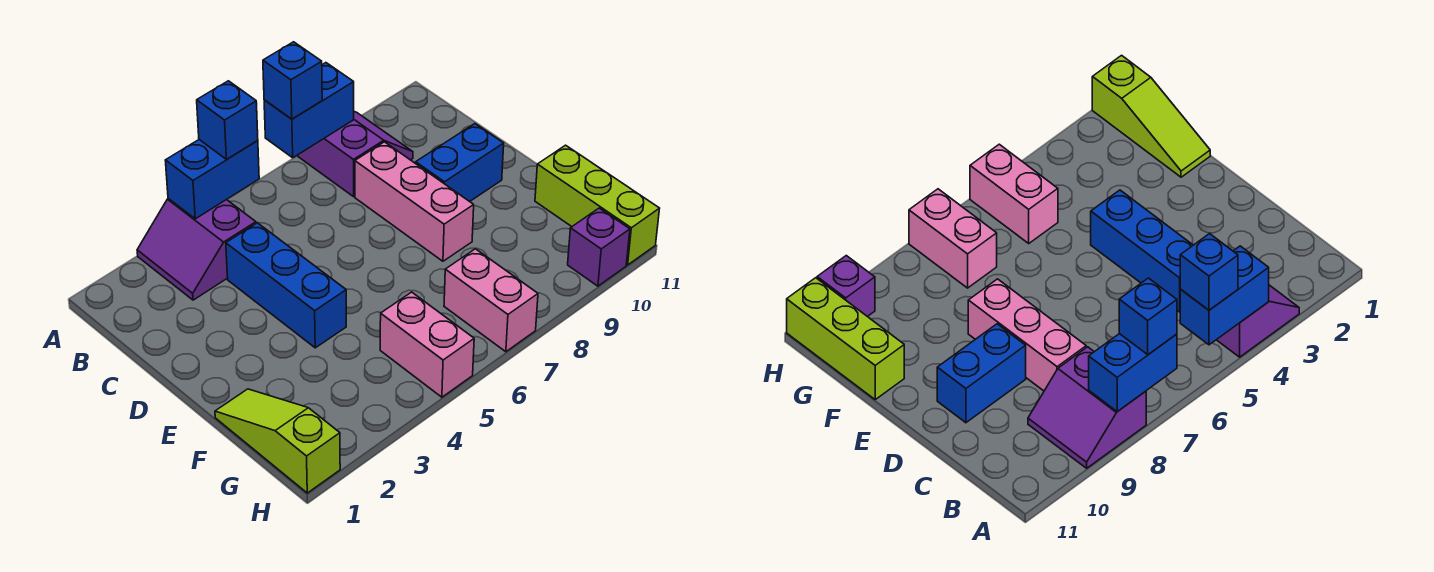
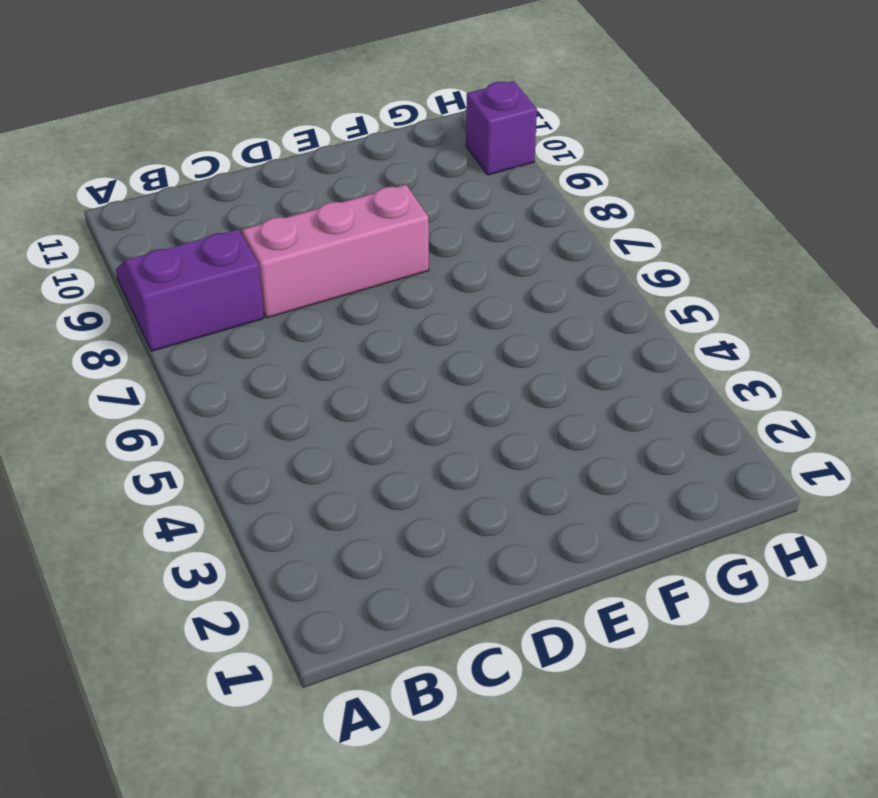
none -> purple 2x2 slope [137,199,256,300]
none -> blue 1x3 brick [226,223,346,348]
none -> blue 1x2 brick [416,124,504,202]

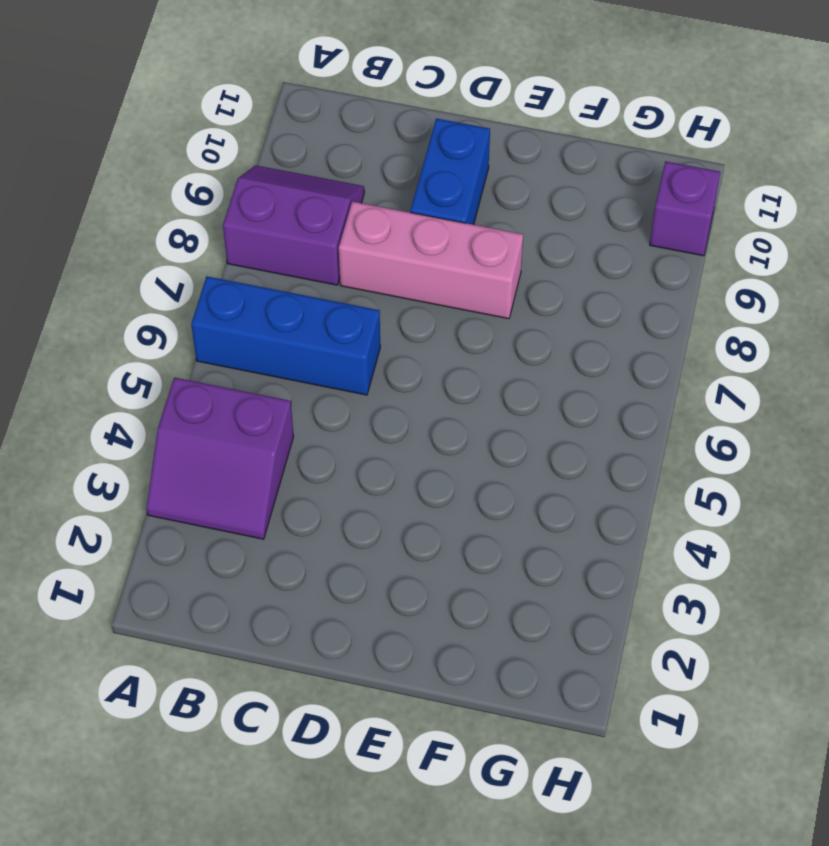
blue 1x3 brick [191,276,380,395] -> blue 1x3 brick moved to [226,223,346,348]
none -> lime 1x3 slope [215,389,340,493]
none -> lime 1x3 brick [535,145,660,265]
none -> pink 1x2 brick [380,292,474,397]

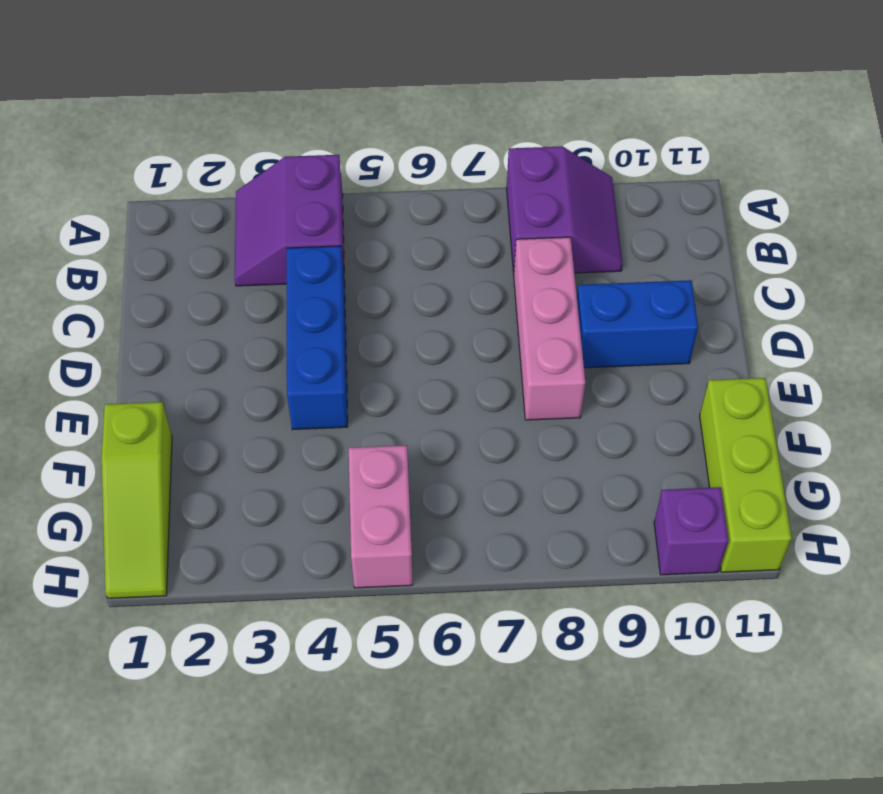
lime 1x3 slope [102,402,172,598] -> lime 1x3 slope turned to [215,389,340,493]
none -> pink 1x2 brick [444,249,538,352]
none -> blue 1x2 brick [165,140,259,219]
none -> blue 1x2 brick [264,63,354,158]

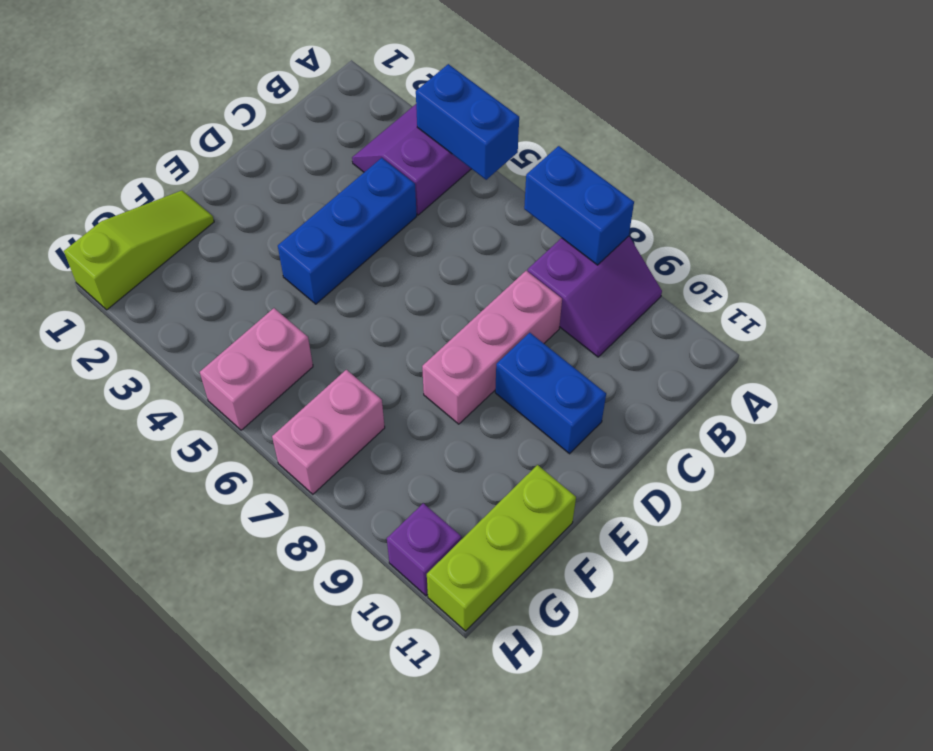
none -> blue 1x1 brick [197,81,258,159]
none -> blue 1x1 brick [263,42,322,119]

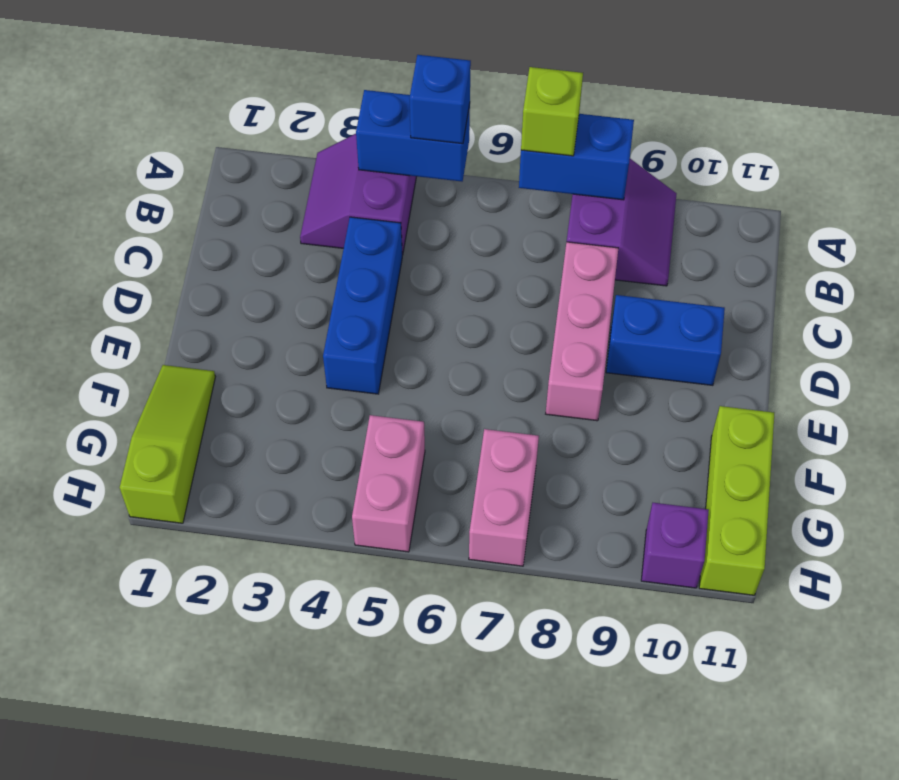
lime 1x1 brick [521,67,583,156] -> blue 1x1 brick [263,42,322,119]

